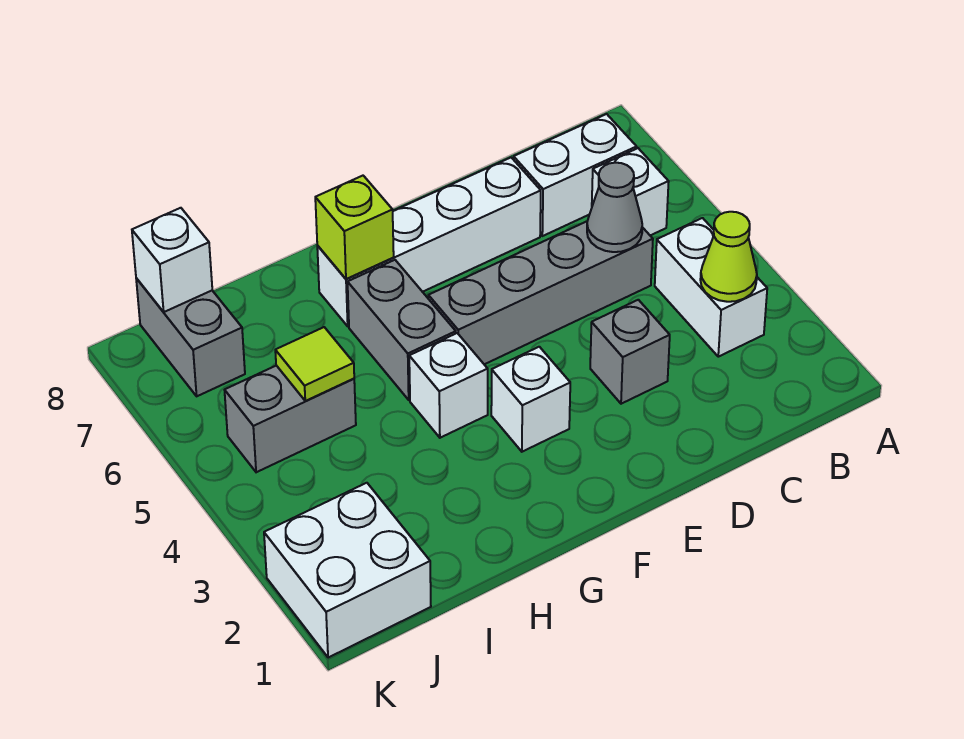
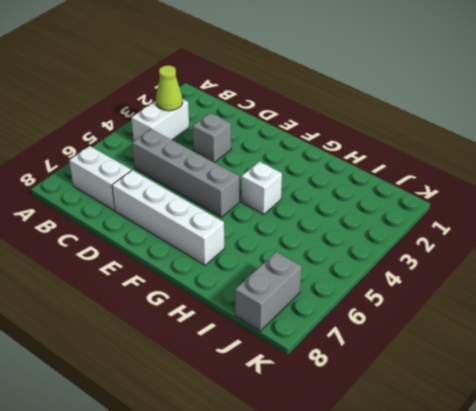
none -> white 1x1 brick [592,148,669,235]
none -> white 1x1 brick [491,347,570,452]
none -> grey 1x2 brick [348,260,456,400]

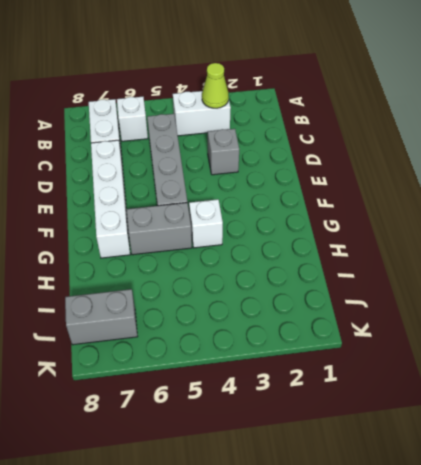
none -> white 1x1 brick [491,347,570,452]
none -> grey 1x2 brick [225,366,356,472]
none -> white 2x2 brick [264,483,431,658]

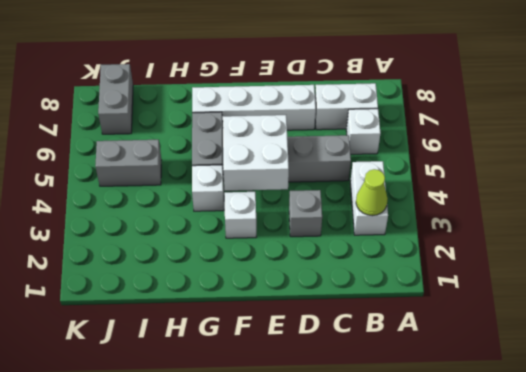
white 2x2 brick [223,115,289,191] -> white 2x2 brick moved to [264,483,431,658]
none -> grey 1x1 cone [587,163,642,252]
none -> lime 1x1 brick [315,176,394,279]
none -> lime 1x1 tile [275,327,354,401]

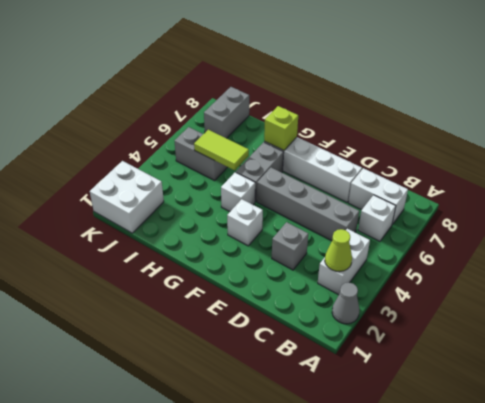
grey 1x1 cone [332,283,359,324] -> grey 1x1 cone moved to [587,163,642,252]
lime 1x2 tile [194,130,249,170] -> lime 1x1 tile [275,327,354,401]
none -> white 1x1 brick [132,208,212,312]

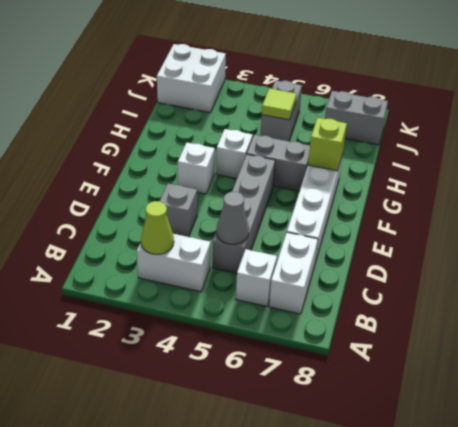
none -> white 1x1 brick [132,208,212,312]

